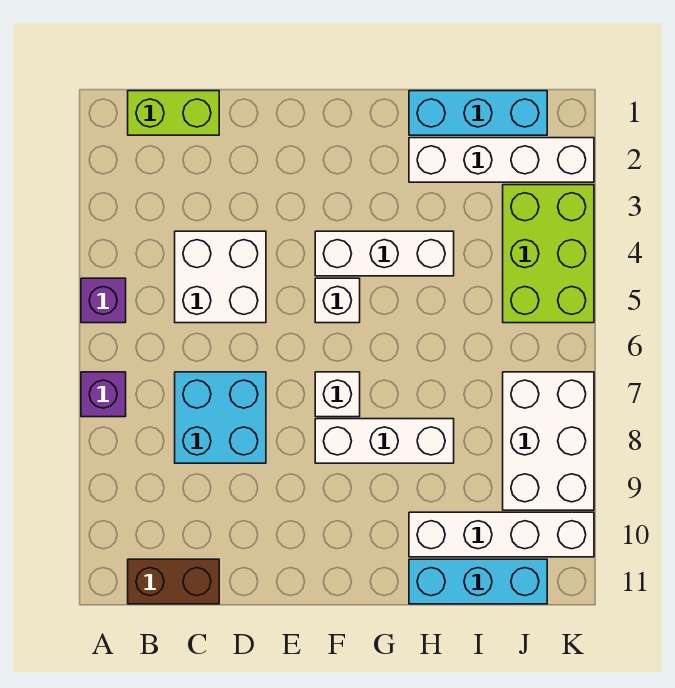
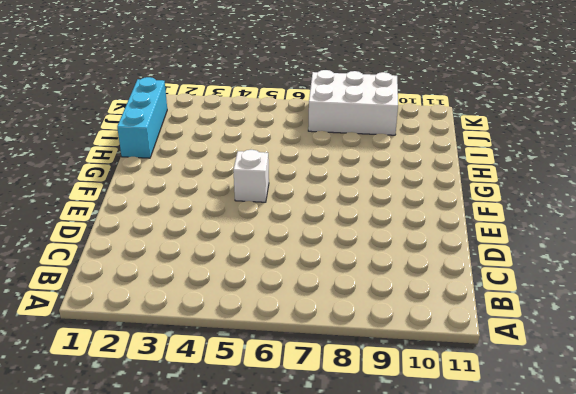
none -> purple 1x1 brick [81,278,126,323]
none -> purple 1x1 brick [81,372,126,417]
none -> lime 1x2 brick [128,91,219,135]

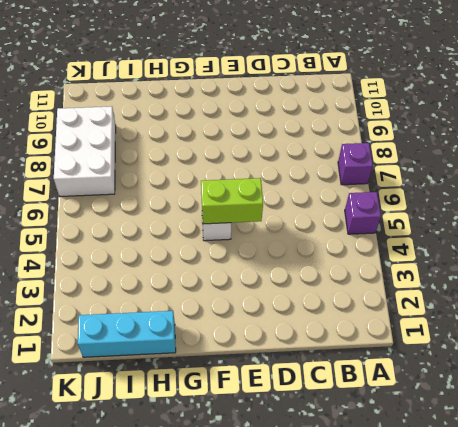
lime 1x2 brick [201,178,263,224] -> lime 1x2 brick moved to [128,91,219,135]
none -> brown 1x2 brick [128,559,219,604]
none -> white 2x2 brick [175,231,266,323]
none -> cyan 2x2 brick [175,372,266,463]

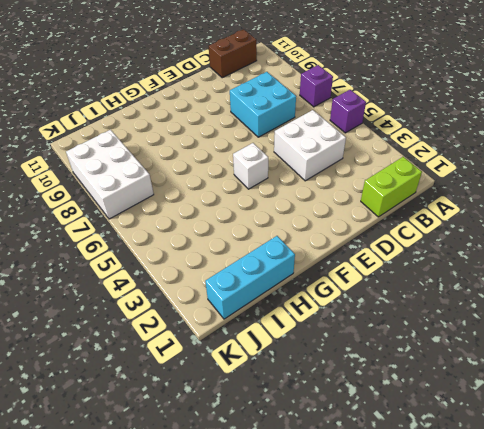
none -> white 1x3 brick [315,231,454,276]
none -> white 1x1 brick [315,372,360,417]
none -> white 1x3 brick [315,419,454,463]

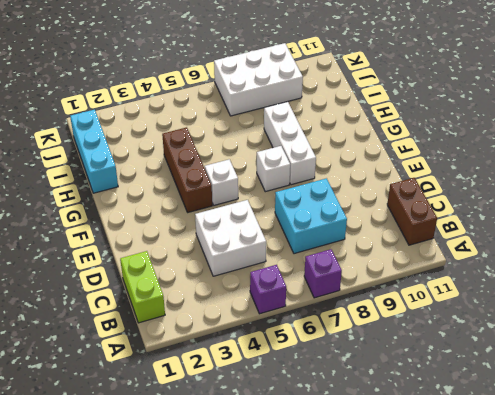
brown 1x3 brick [162,127,212,212] -> white 1x3 brick [315,231,454,276]
none -> white 1x4 brick [409,138,594,182]
none -> white 1x4 brick [409,512,594,557]
none -> cyan 1x3 brick [409,559,547,604]

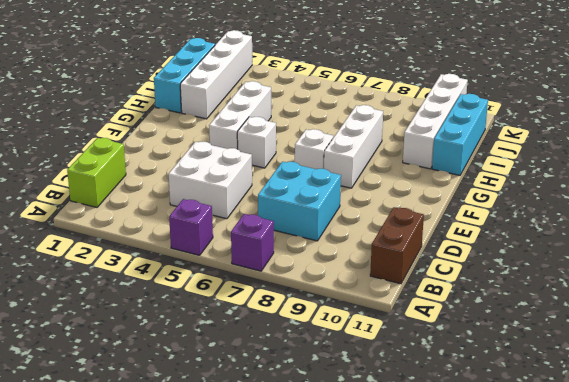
none -> lime 2x3 brick [503,185,594,323]
none -> white 2x3 brick [503,372,594,510]

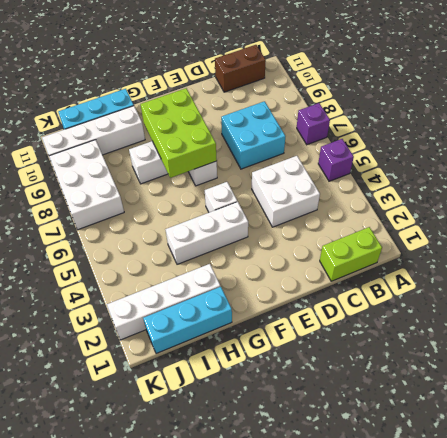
lime 2x3 brick [141,88,217,178] -> lime 2x3 brick moved to [503,185,594,323]

